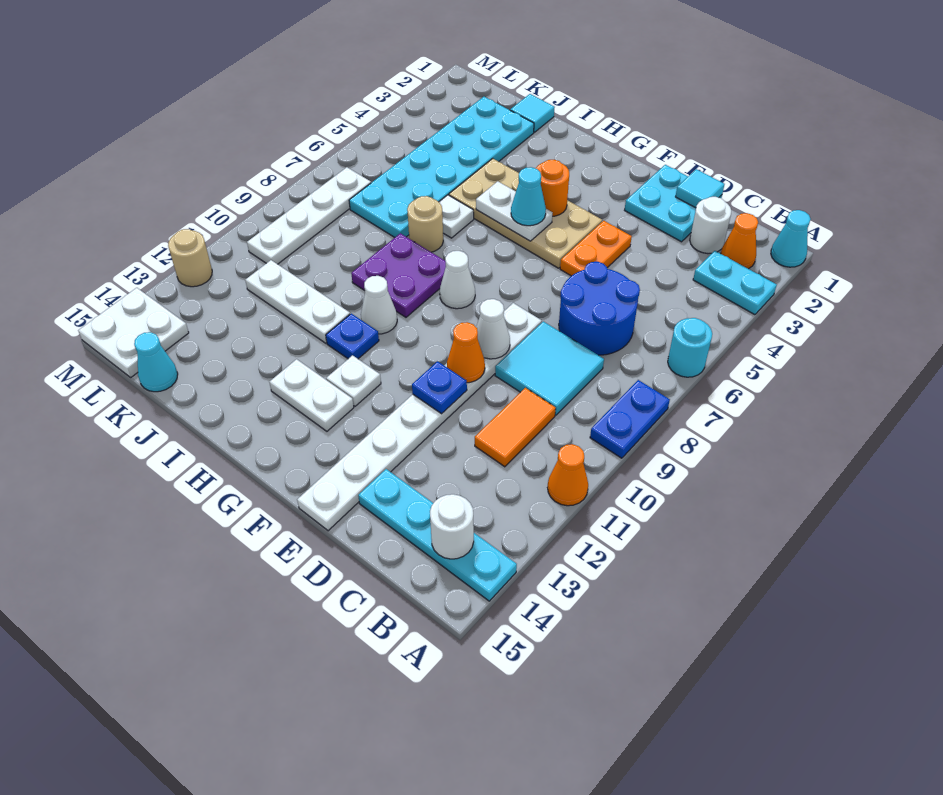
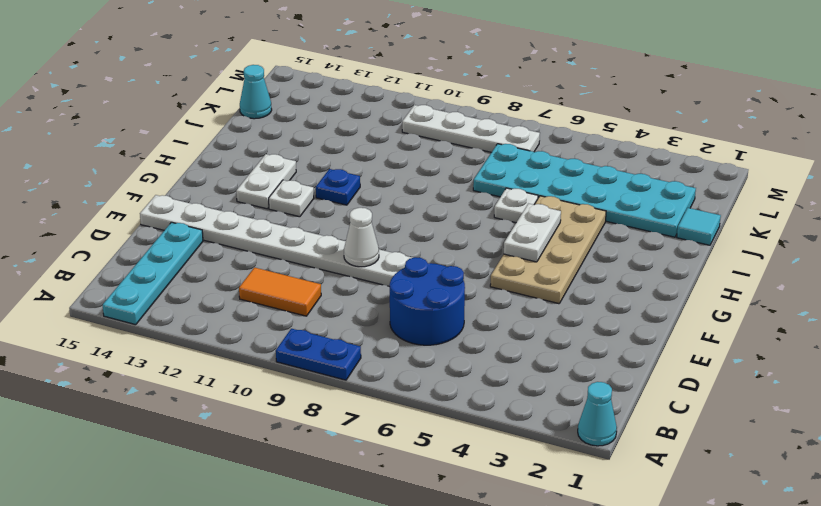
none -> cyan 1x2 plate [693,251,777,315]
none -> cyan 1x1 round brick [668,318,712,377]
none -> orange 1x1 cone [548,444,588,506]
none -> orange 1x1 cone [721,213,758,269]

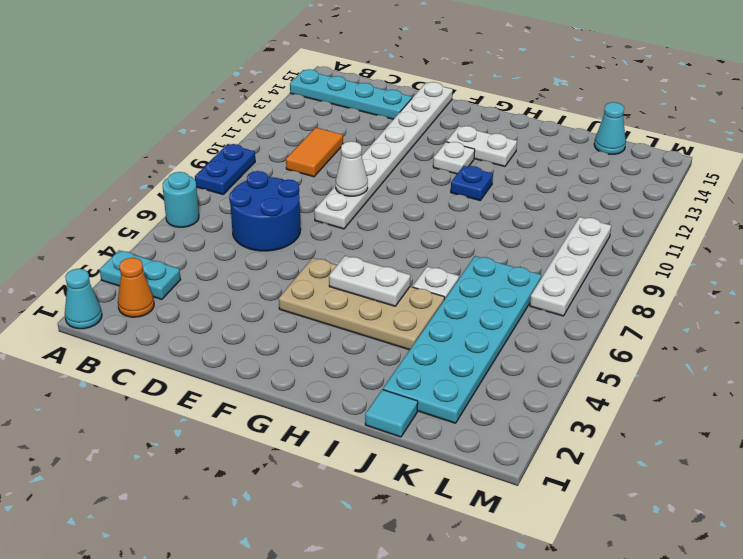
none -> orange 1x1 cone [548,444,588,506]
none -> white 1x1 round brick [690,197,731,254]
none -> cyan 2x2 tile [495,321,604,415]
none -> cyan 2x2 plate [625,165,722,242]

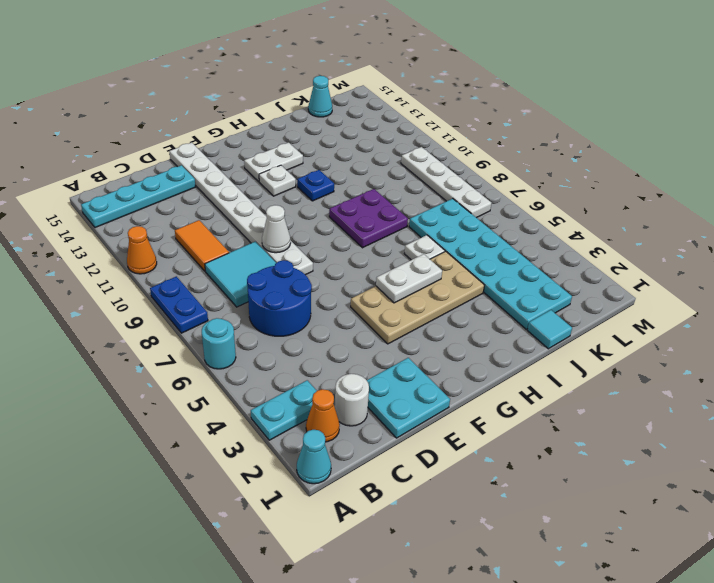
none -> orange 1x2 plate [560,221,632,276]
none -> white 1x1 cone [440,251,475,309]
none -> white 1x1 cone [361,276,397,334]
none -> tan 1x1 round brick [407,196,443,252]

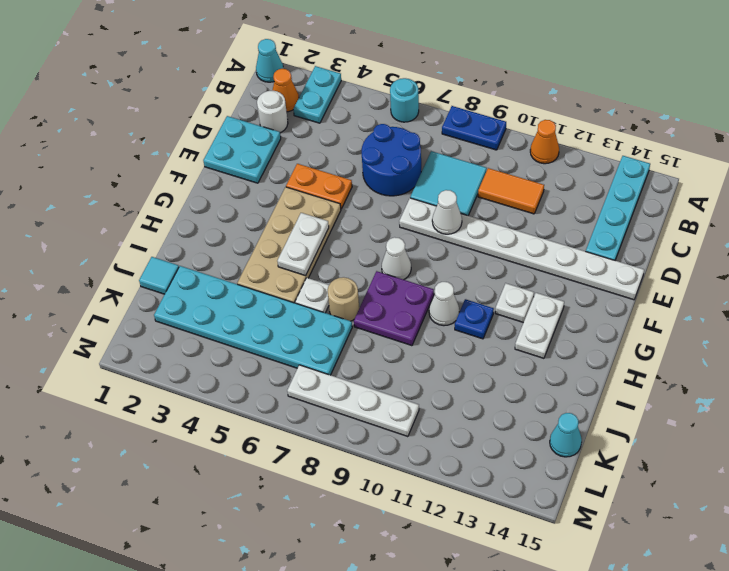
none -> white 1x3 plate [245,260,350,343]
none -> white 2x2 plate [78,288,189,377]
none -> tan 1x1 round brick [168,229,212,287]
none -> white 1x1 round brick [430,494,474,559]

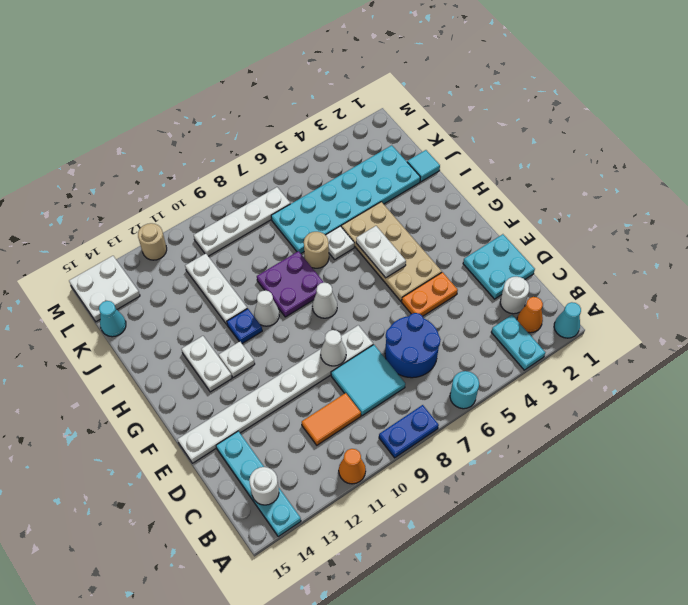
none -> cyan 1x1 tile [676,169,725,208]
none -> orange 1x1 cone [447,322,485,383]
none -> blue 1x1 plate [412,361,467,414]
none -> orange 1x1 round brick [536,160,569,216]

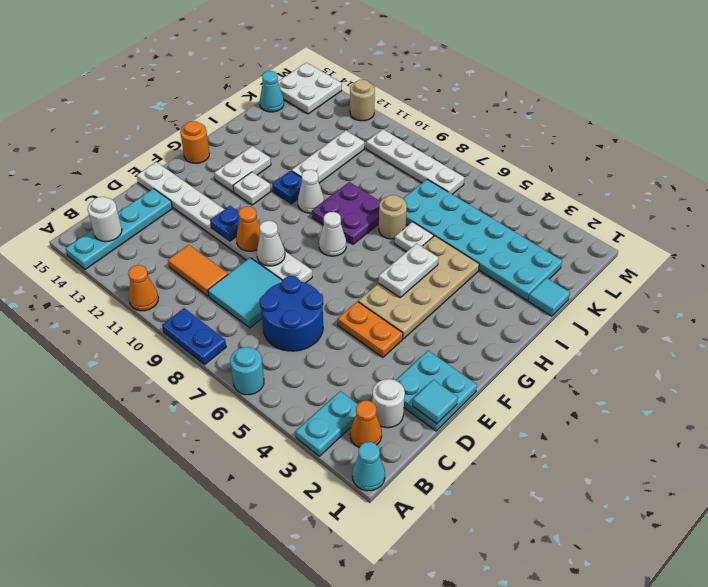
orange 1x1 round brick [180,121,210,163] -> orange 1x1 round brick moved to [536,160,569,216]
none -> cyan 1x1 cone [511,167,546,226]

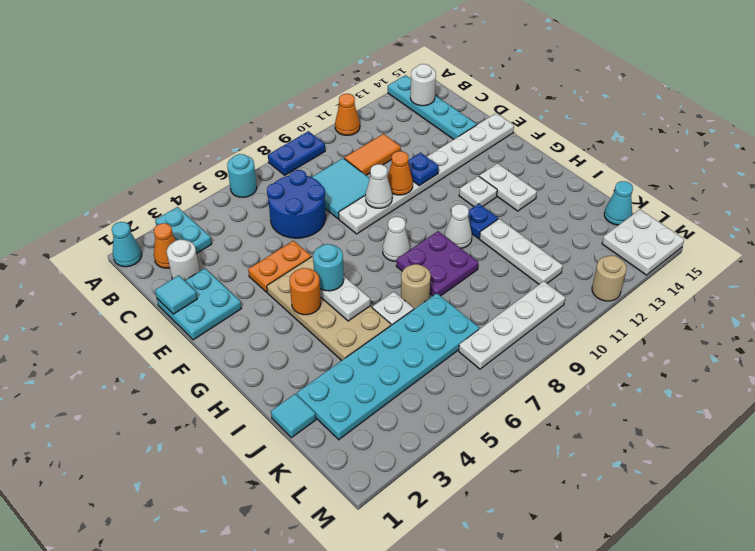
cyan 1x1 round brick [313,244,344,291] -> cyan 1x1 cone [511,167,546,226]

